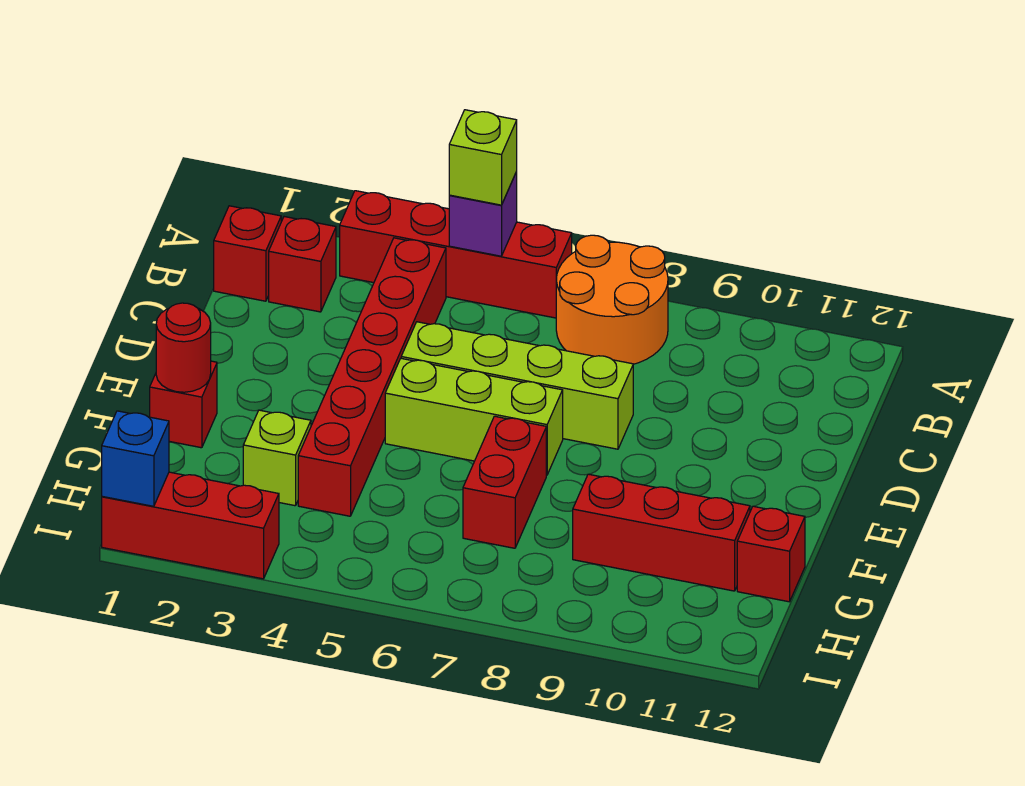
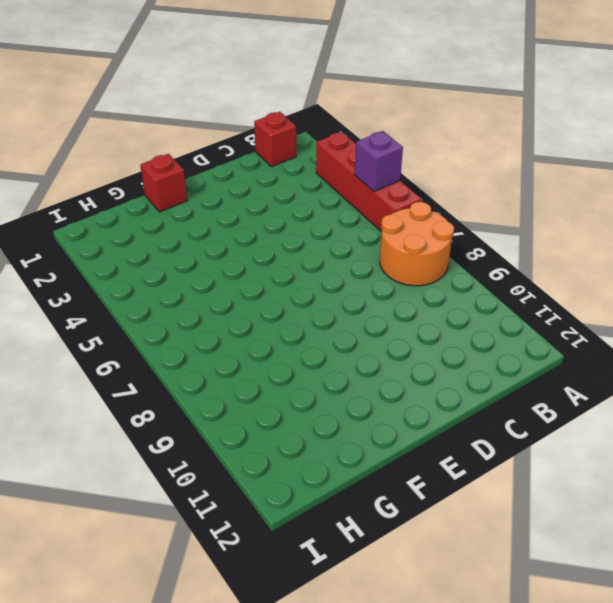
none -> red 1x1 brick [269,217,336,312]
none -> red 1x6 brick [298,238,446,516]
none -> lime 1x4 brick [401,322,633,449]

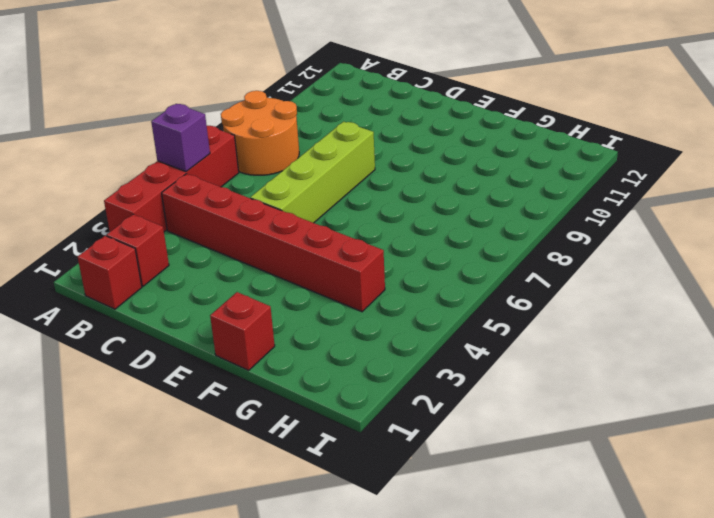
none -> lime 1x3 brick [385,358,563,475]
none -> red 1x2 brick [463,416,546,548]
none -> lime 1x1 brick [243,410,311,506]

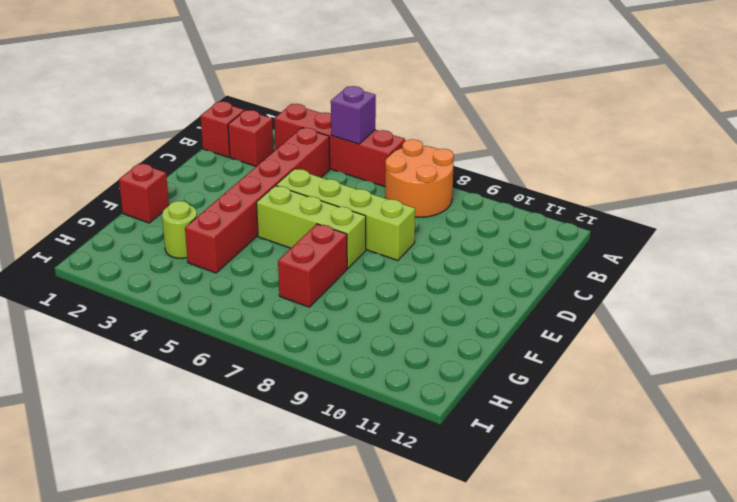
lime 1x1 round brick [162,201,197,258] -> lime 1x1 brick [243,410,311,506]
none -> red 1x3 brick [573,474,750,591]
none -> red 1x1 brick [737,506,805,602]
none -> red 1x3 brick [102,472,279,579]

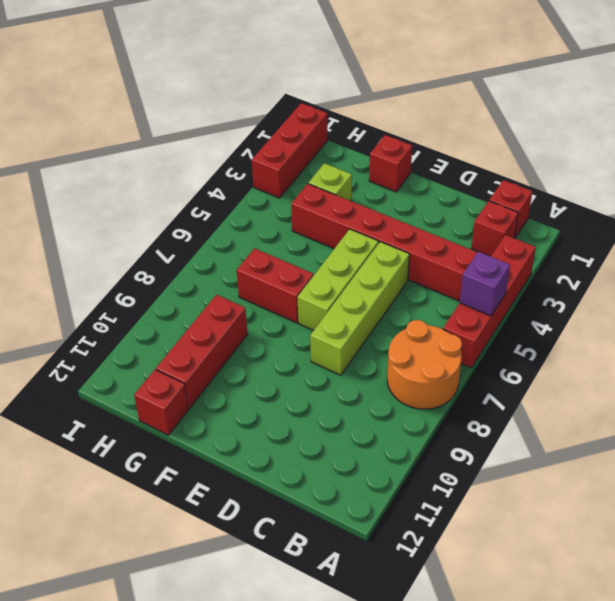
none -> red 1x1 round brick [156,303,211,392]
none -> blue 1x1 brick [102,411,169,506]
none -> lime 1x1 brick [449,110,517,205]

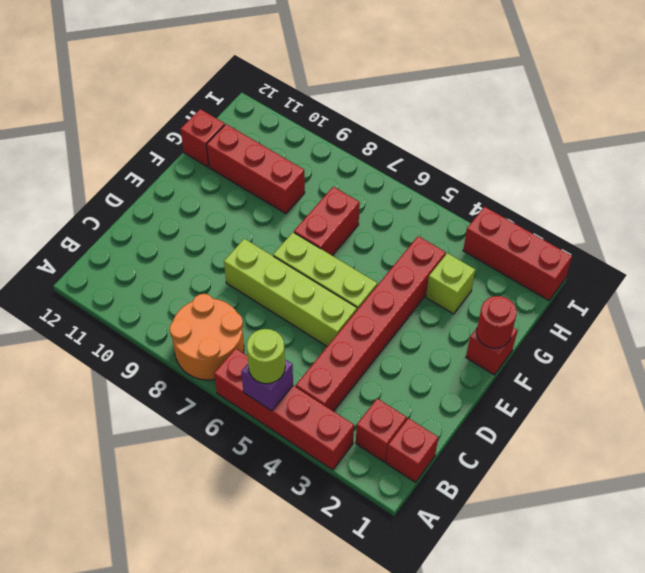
lime 1x1 round brick [247,329,285,384] -> lime 1x1 brick [449,110,517,205]
none -> blue 1x1 brick [102,411,169,506]

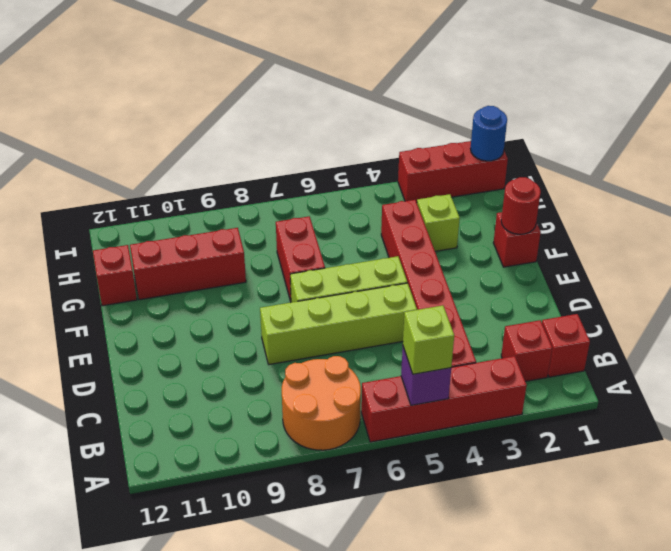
blue 1x1 round brick [470,106,507,161] -> blue 1x1 brick [102,411,169,506]

